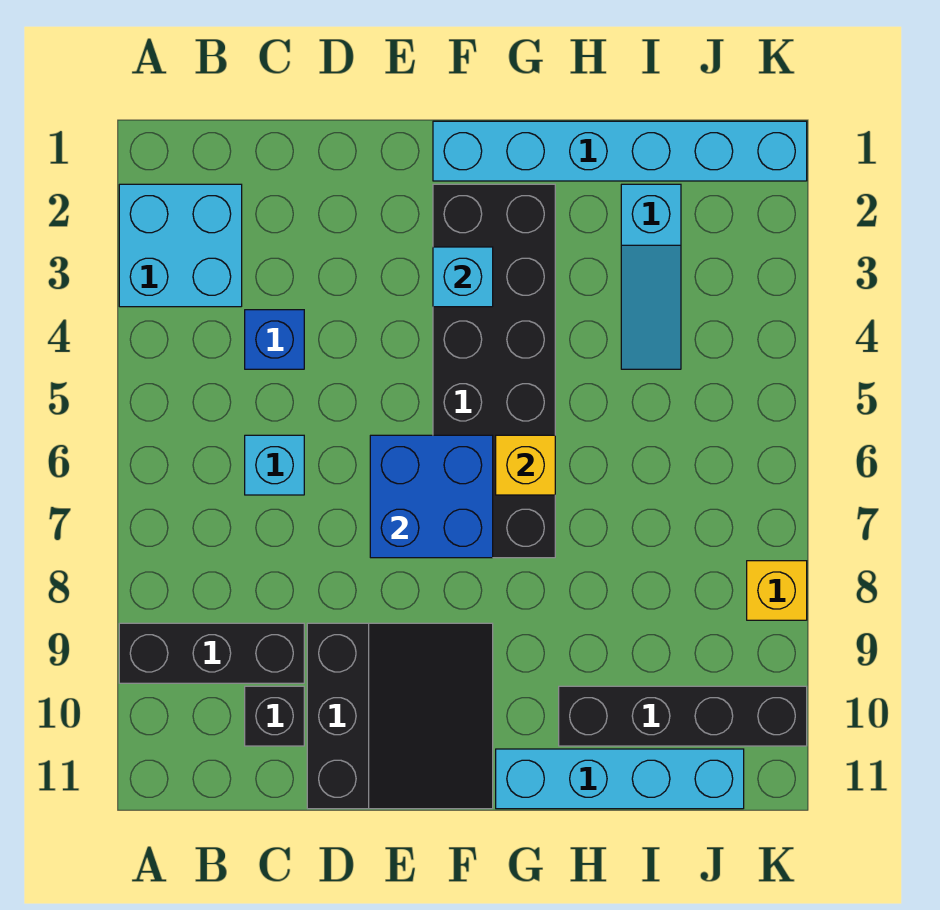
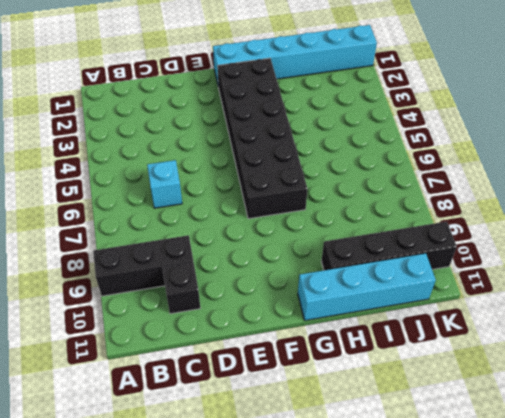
none -> cyan 2x2 brick [119,184,242,307]
none -> blue 1x1 brick [245,310,304,369]
none -> black 3x3 slope [307,623,493,809]

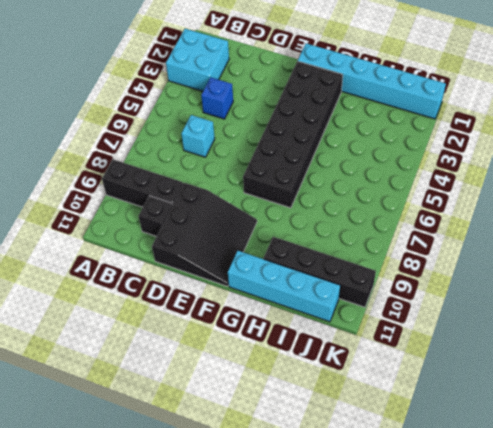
none -> cyan 1x3 slope [621,184,681,369]
none -> yellow 1x1 brick [747,561,807,620]
none -> blue 2x2 brick [370,435,493,558]

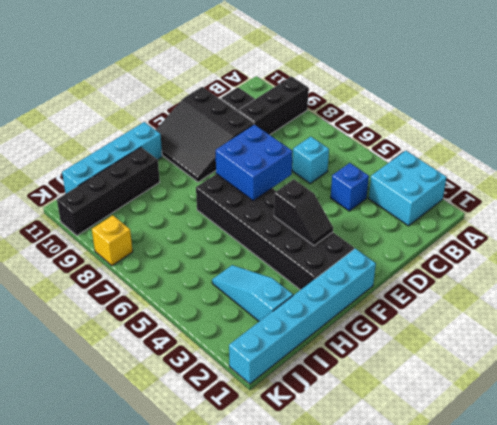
black 1x2 slope [274,179,333,246] -> cyan 1x1 brick [433,247,493,307]
none -> yellow 1x1 brick [496,435,555,495]

